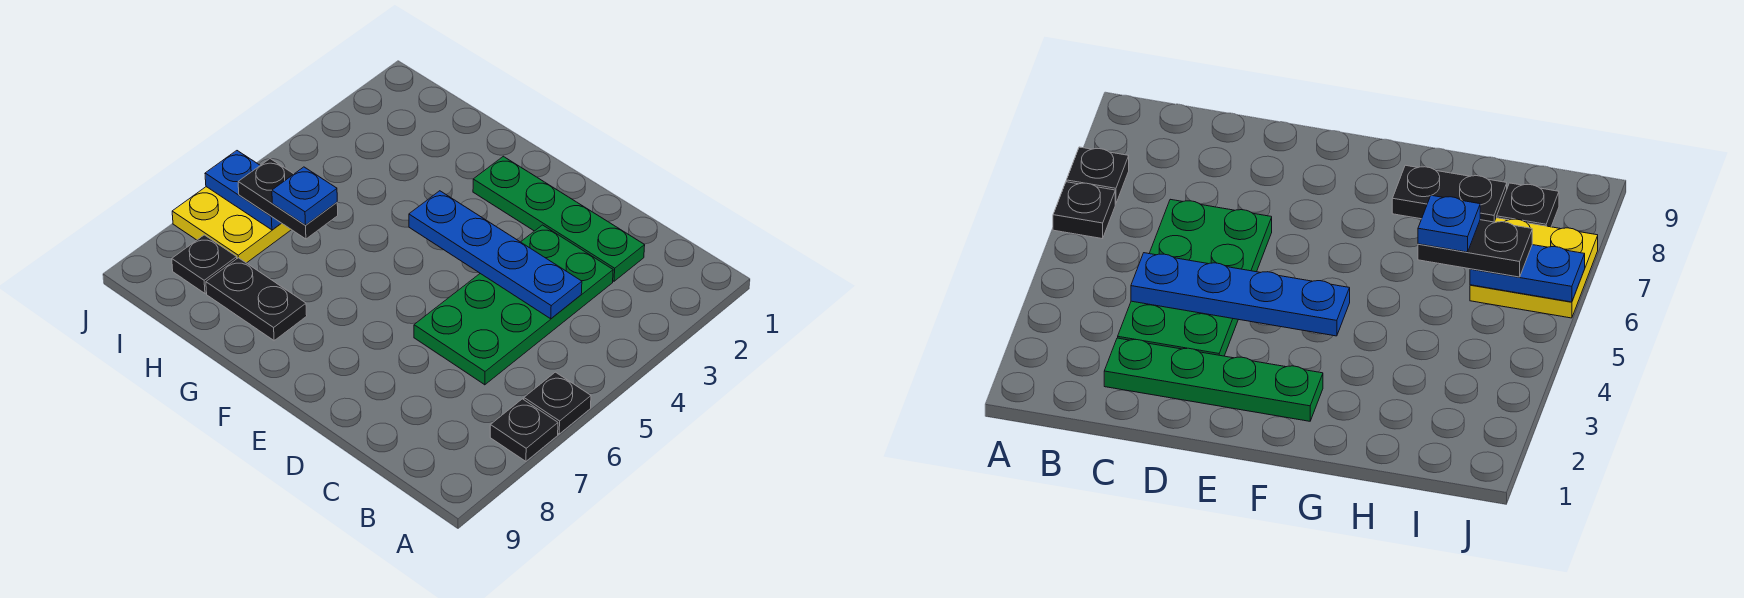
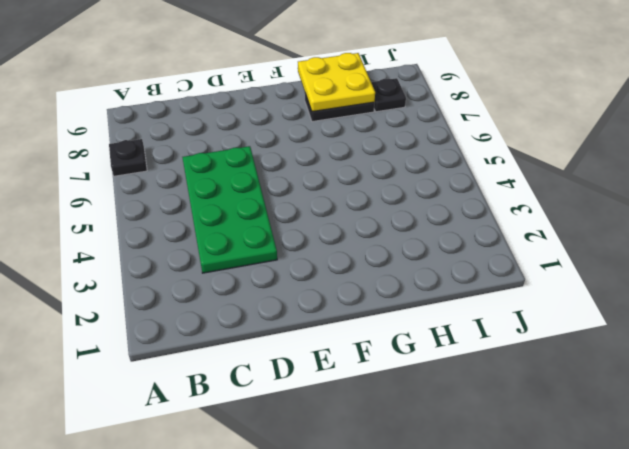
yellow 2x2 plate [298,53,375,112] -> yellow 2x2 plate moved to [172,187,291,263]
none -> black 1x1 plate [524,372,591,434]
none -> green 1x4 plate [473,156,645,281]

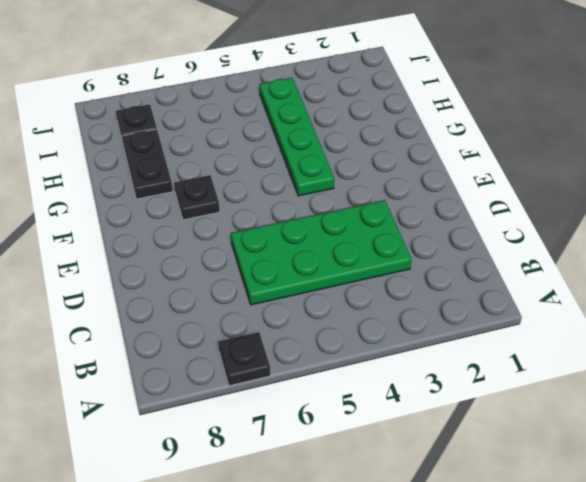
green 1x4 plate [259,78,334,196] -> green 1x4 plate moved to [473,156,645,281]
black 1x1 plate [174,175,220,220] -> black 1x1 plate moved to [524,372,591,434]
none -> yellow 2x2 plate [172,187,291,263]
none -> blue 1x4 plate [409,191,582,319]

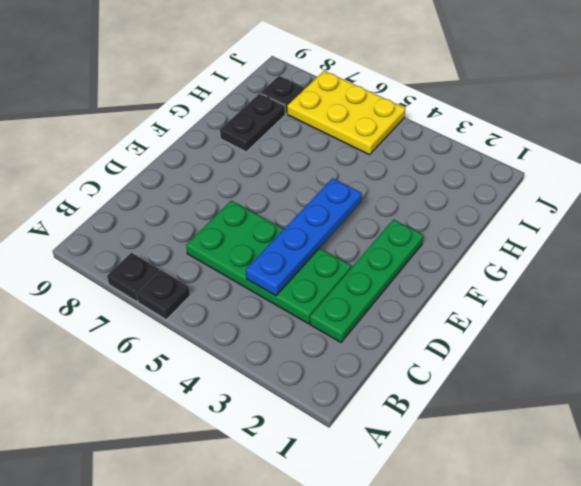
yellow 2x3 plate [287,71,406,155] -> yellow 2x2 plate [172,187,291,263]
none -> blue 1x2 plate [205,151,281,230]
none -> black 1x2 plate [238,159,338,239]

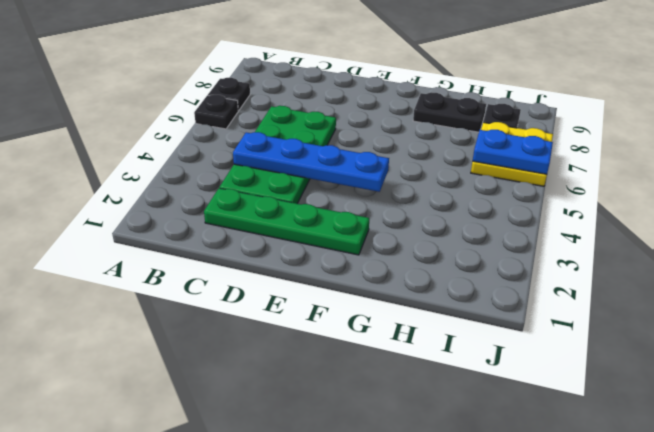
none -> black 1x2 plate [238,159,338,239]
none -> blue 1x1 plate [272,167,337,225]

